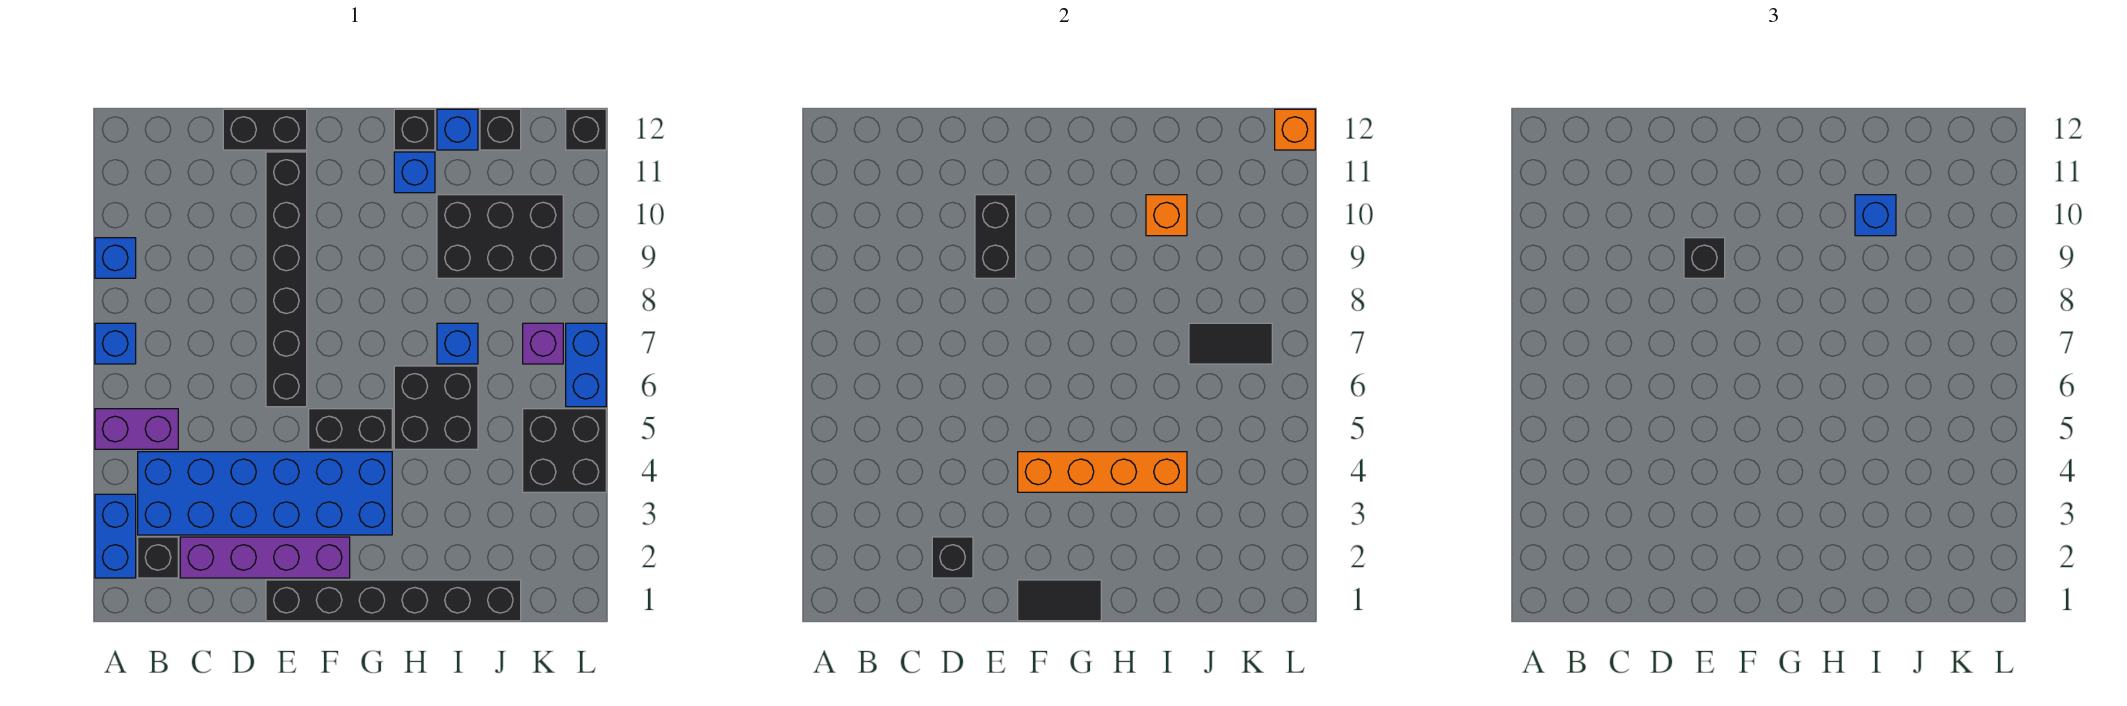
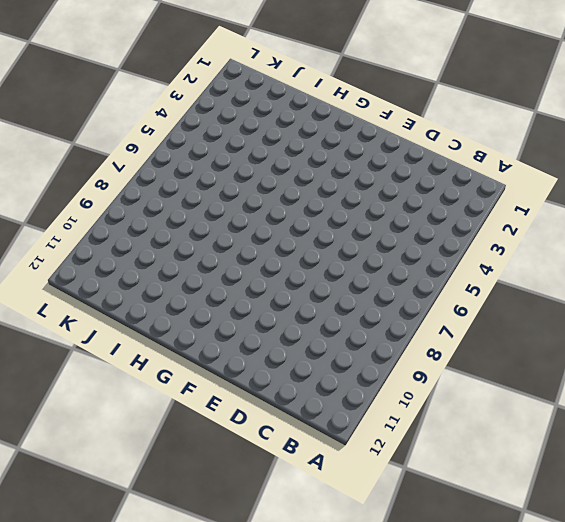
none -> blue 1x2 brick [95,494,136,578]
none -> purple 1x2 brick [95,409,178,449]
none -> blue 1x1 brick [95,323,136,364]
none -> blue 1x1 brick [95,238,136,278]

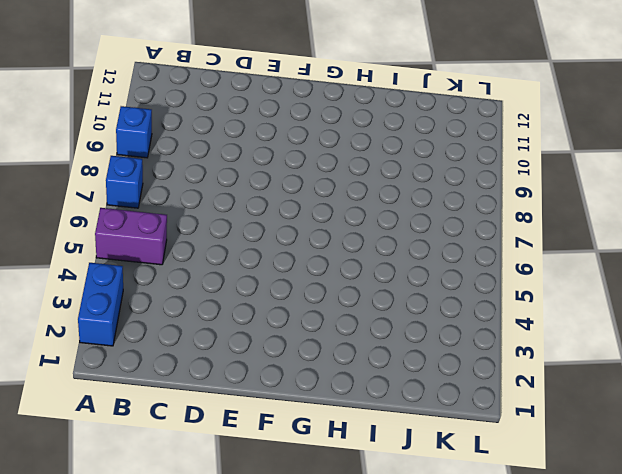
none -> black 1x1 brick [138,537,178,578]
none -> blue 2x6 brick [138,452,392,535]
none -> purple 1x4 brick [180,537,350,578]
none -> black 1x2 brick [223,109,307,150]

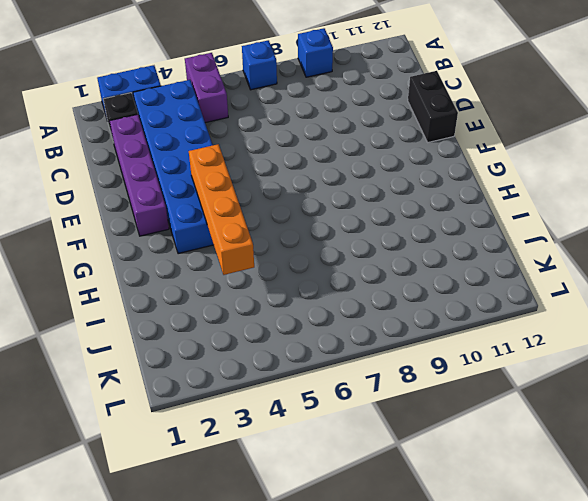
none -> black 1x6 brick [266,580,521,621]
none -> black 1x6 brick [266,152,307,407]
none -> black 1x2 brick [309,409,392,449]
none -> black 2x2 brick [394,366,478,449]

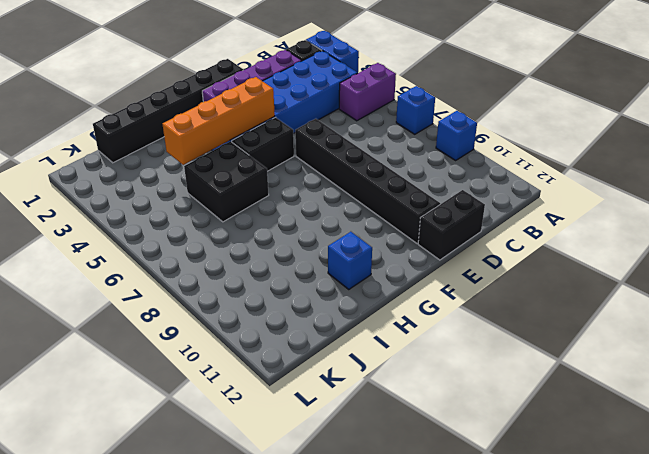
none -> black 1x1 brick [394,109,435,150]
none -> blue 1x1 brick [437,323,478,364]
none -> black 2x3 brick [437,195,563,278]
none -> blue 1x1 brick [437,109,478,150]

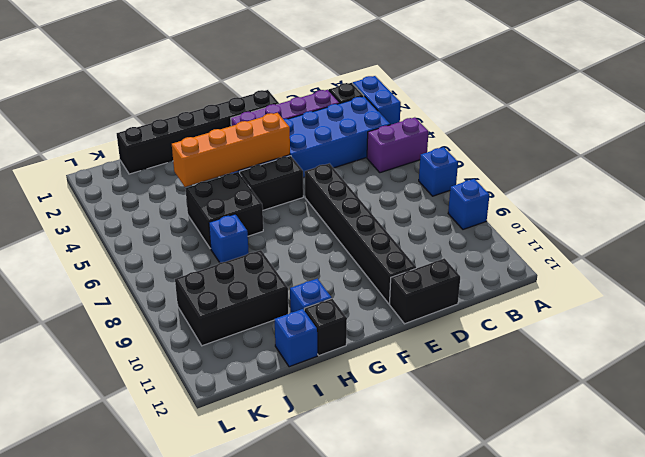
none -> black 1x1 brick [480,109,521,150]
none -> black 2x2 brick [523,409,606,492]
none -> purple 1x1 brick [523,323,563,364]
none -> blue 1x2 brick [566,323,606,407]

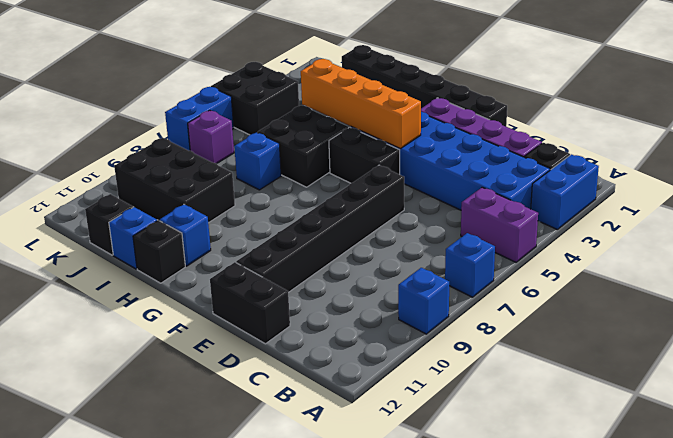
none -> black 1x1 brick [566,109,606,150]
none -> black 1x1 brick [932,537,973,578]
none -> black 1x2 brick [975,195,1016,278]
none -> black 1x2 tile [1018,580,1101,621]

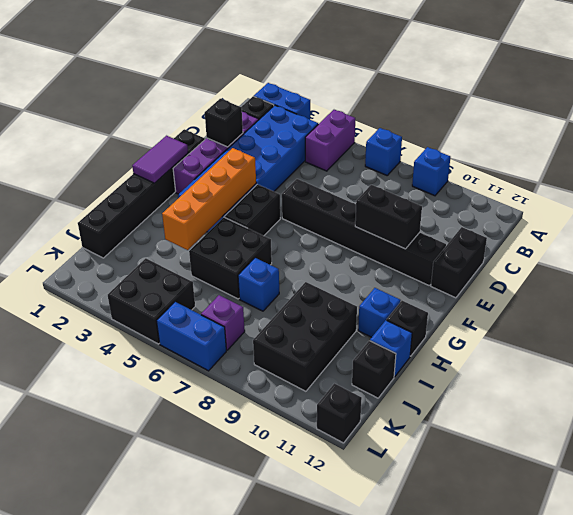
purple 1x2 tile [132,136,188,183] -> black 1x2 tile [1018,580,1101,621]
none -> orange 1x1 brick [1146,195,1187,236]
none -> black 1x2 tile [1189,323,1272,364]
none -> orange 1x1 brick [1275,109,1315,150]
none -> black 1x1 brick [1684,238,1725,278]

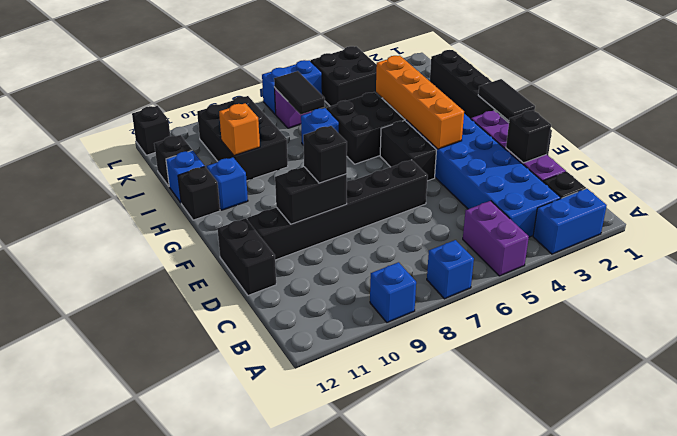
none -> orange 1x1 brick [1275,109,1315,150]
none -> blue 1x1 brick [1855,195,1896,236]

